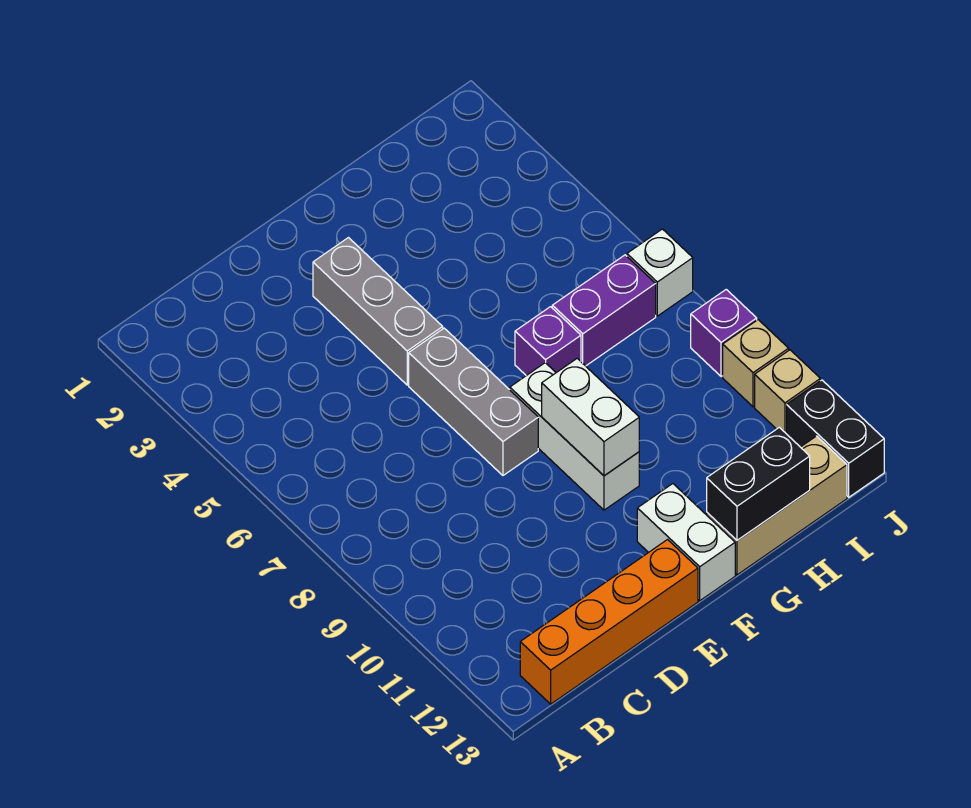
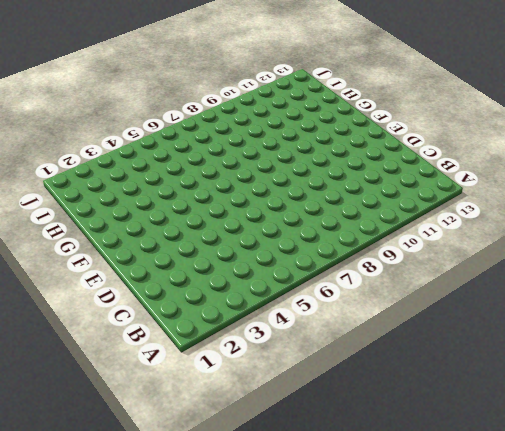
none -> orange 1x4 brick [520,540,698,704]
none -> grey 1x3 brick [313,238,443,385]
none -> grey 1x3 brick [409,328,538,475]

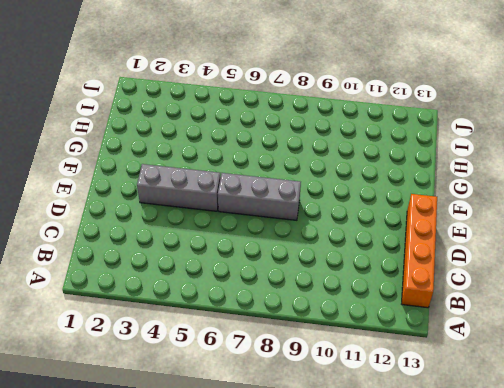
none -> white 1x3 brick [510,363,639,510]
none -> white 1x2 brick [637,484,735,601]
none -> purple 1x1 brick [515,307,581,376]

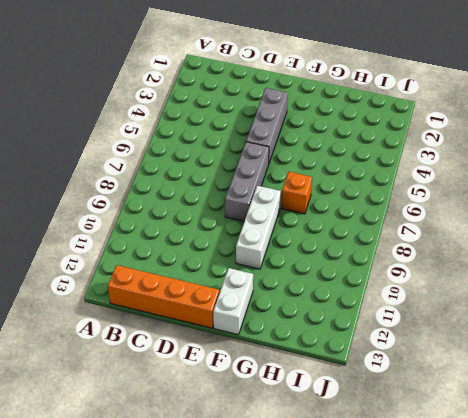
orange 1x1 brick [281,172,312,214] -> purple 1x1 brick [515,307,581,376]
none -> tan 1x3 brick [707,436,847,575]
none -> purple 1x2 brick [552,255,656,366]
none -> white 1x1 brick [627,229,693,316]

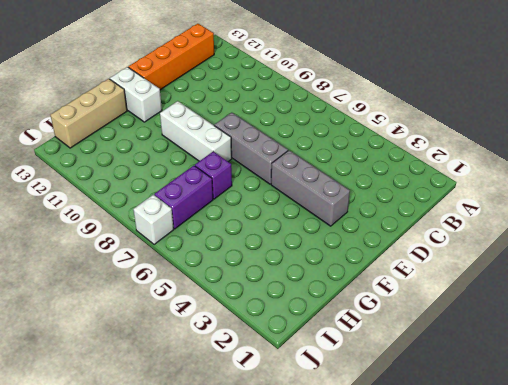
none -> purple 1x1 brick [691,290,757,377]
none -> tan 1x1 brick [723,320,789,407]
none -> tan 1x1 brick [755,350,820,434]

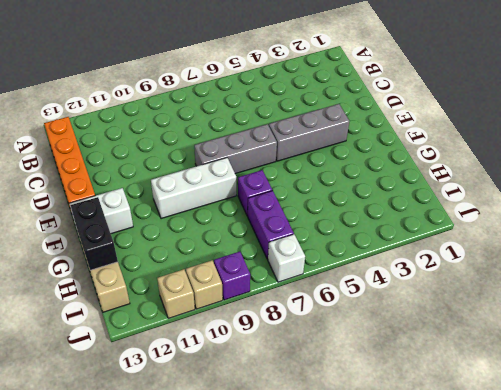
none -> black 1x2 brick [787,380,884,497]
none -> white 1x2 brick [542,359,639,476]

